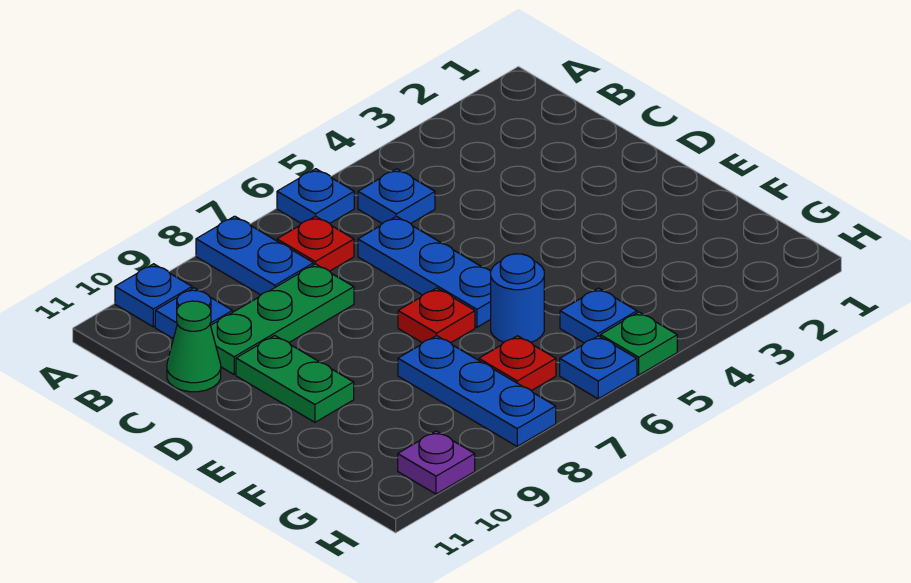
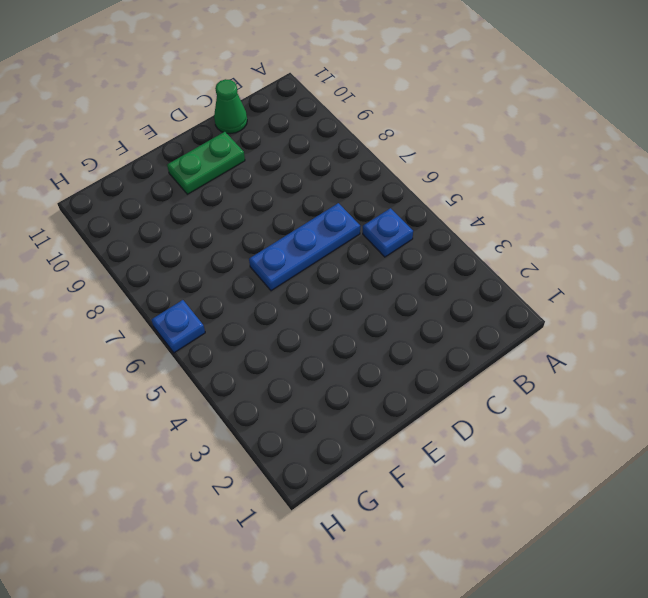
none -> blue 1x1 plate [277,169,354,224]
none -> blue 1x2 plate [196,216,313,295]
none -> blue 1x1 plate [115,264,192,327]

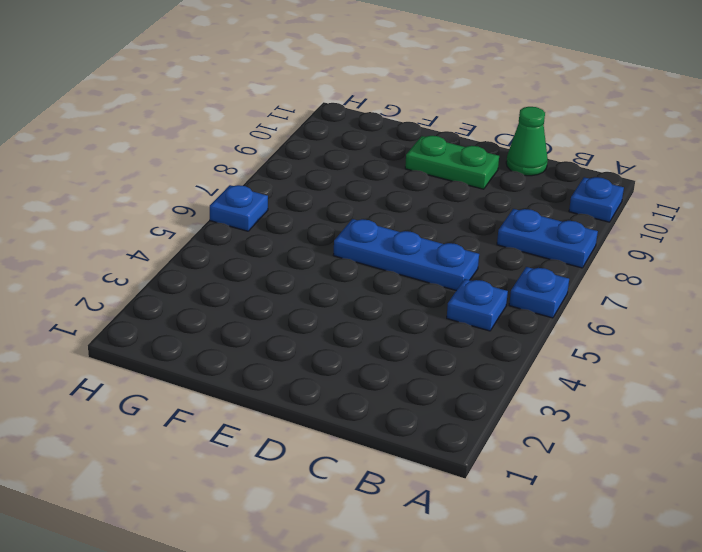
none -> red 1x1 plate [277,216,354,271]
none -> blue 1x1 plate [155,288,232,339]
none -> green 1x3 plate [211,264,354,374]

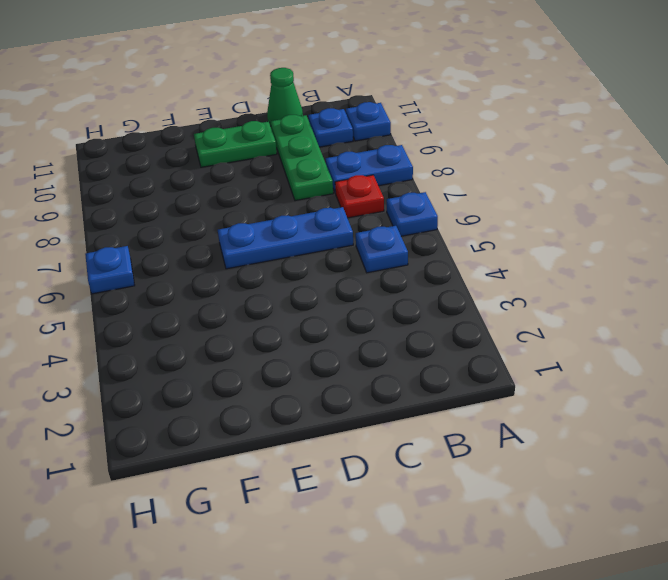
none -> red 1x1 plate [398,288,475,343]
none -> blue 1x1 round brick [491,254,544,342]
none -> blue 1x3 plate [398,336,556,446]

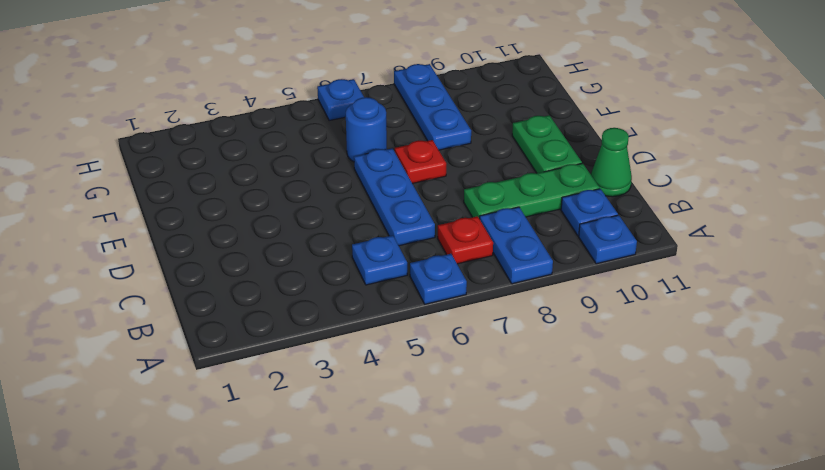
none -> blue 1x1 plate [560,288,637,343]
none -> red 1x1 plate [479,336,556,391]
none -> green 1x1 plate [600,312,677,375]

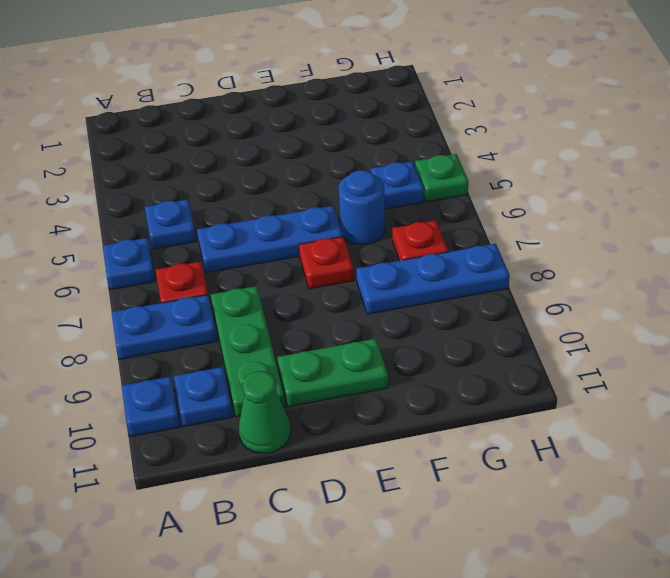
none -> blue 1x1 plate [560,336,637,399]
none -> purple 1x1 plate [398,431,475,494]

